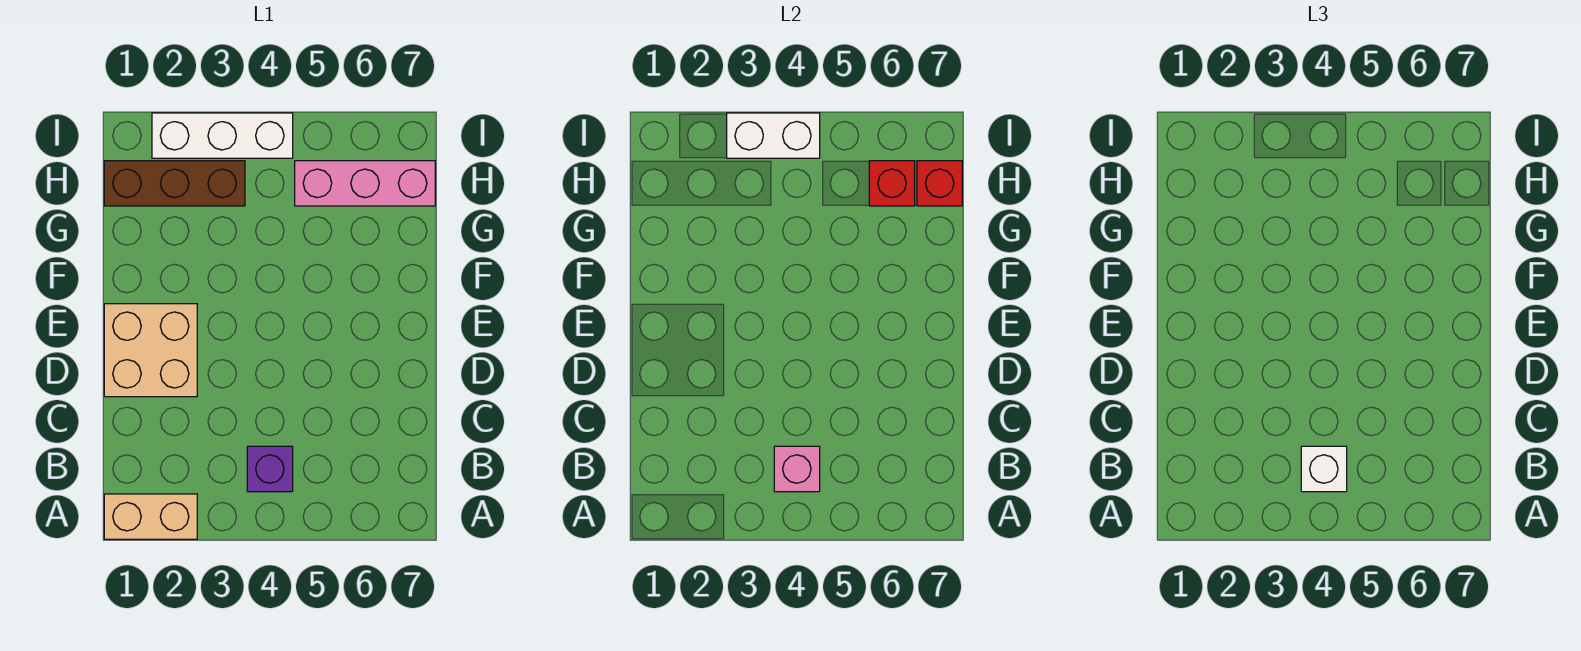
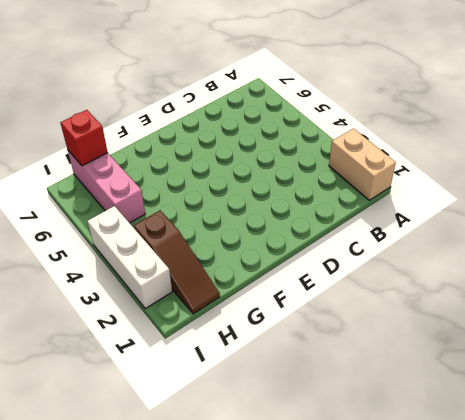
brown 1x3 slope [134,211,220,314] -> brown 1x3 brick [104,161,245,206]
none -> purple 1x1 brick [247,446,293,492]
none -> tan 2x2 brick [104,304,197,397]

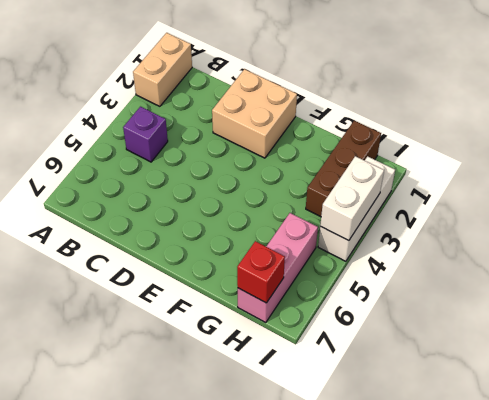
none -> pink 1x1 brick [774,446,820,492]
none -> red 1x1 brick [869,161,915,206]

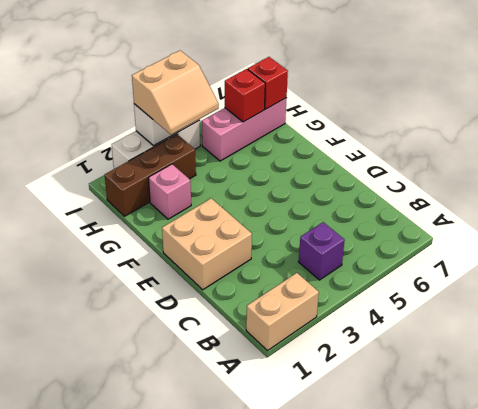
pink 1x1 brick [149,164,191,219] -> pink 1x1 brick moved to [774,446,820,492]
tan 2x2 slope [132,51,219,135] -> none
none -> white 1x1 brick [1301,446,1347,492]

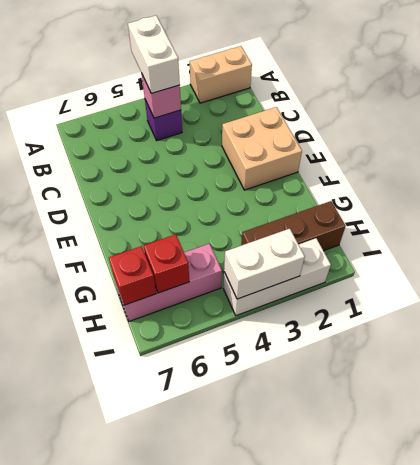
white 1x2 brick [128,16,180,93] -> white 1x1 brick [1301,446,1347,492]

